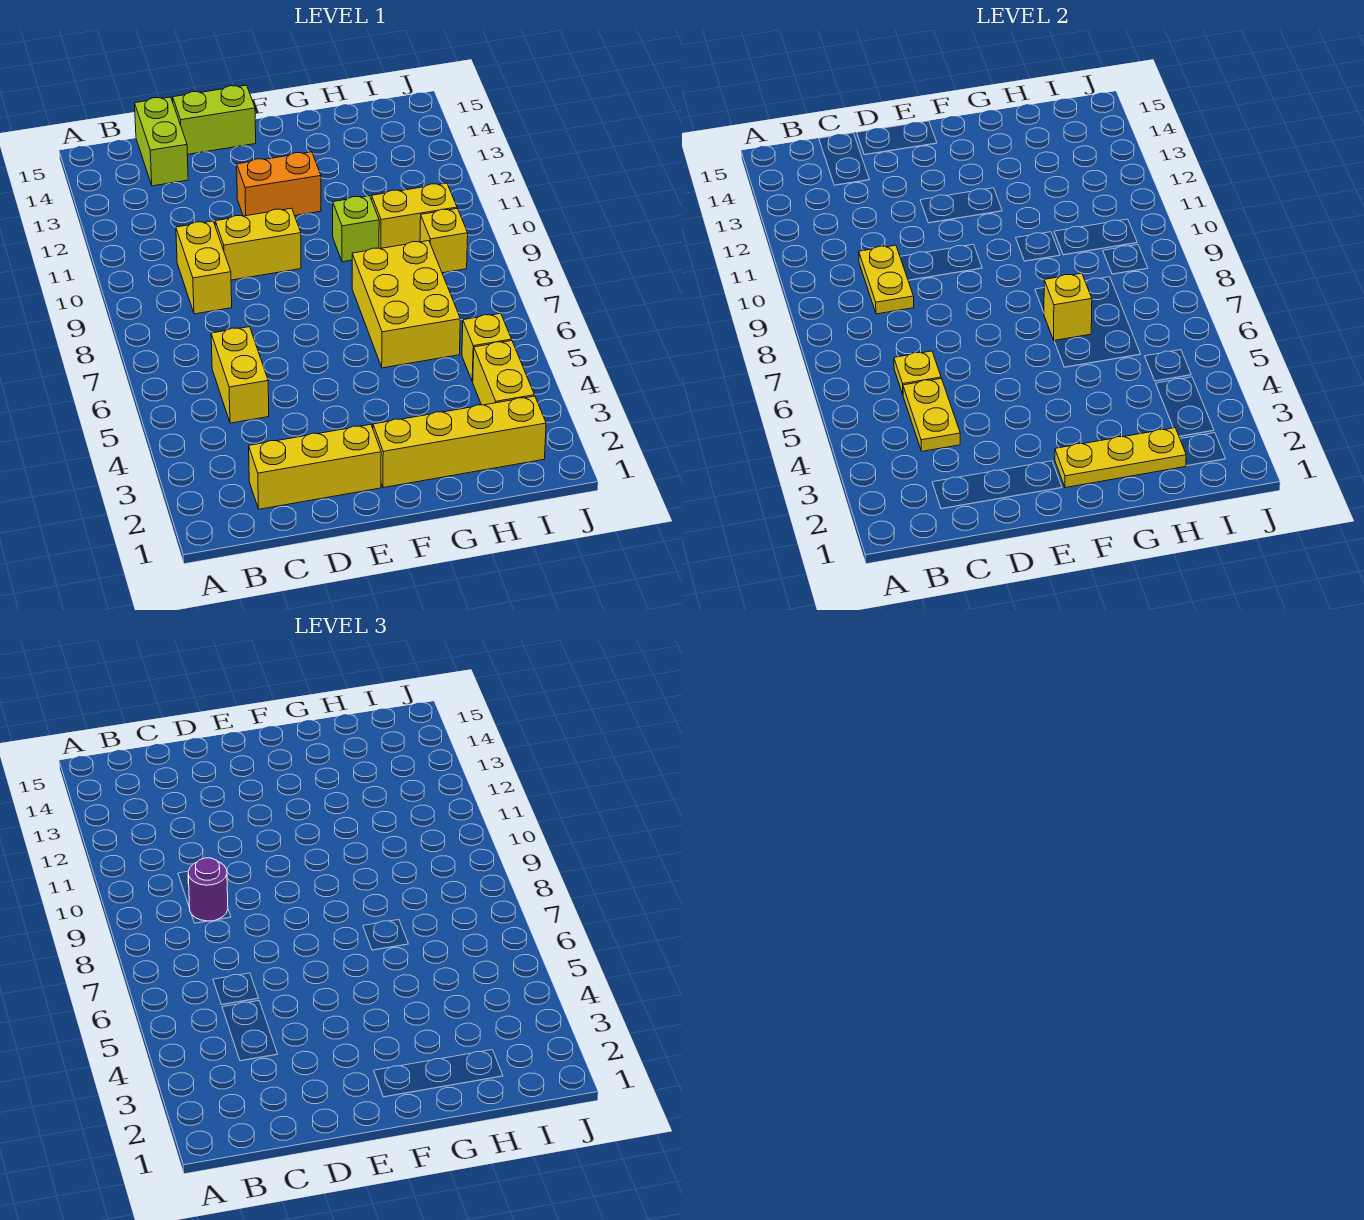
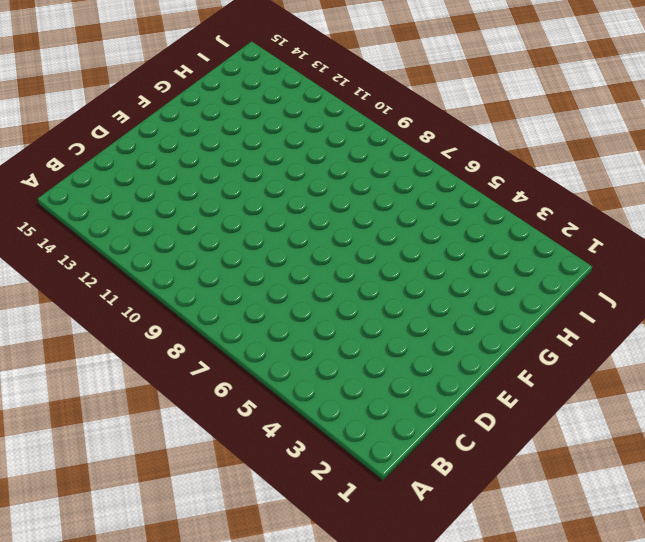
none -> yellow 1x3 brick [249,424,381,509]
none -> yellow 1x2 brick [211,327,269,423]
none -> yellow 1x2 brick [176,221,232,314]

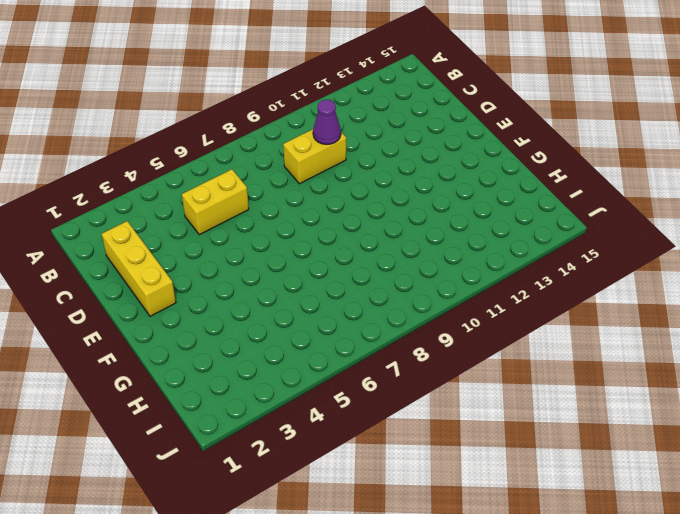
purple 1x1 cone [313,100,341,144] -> yellow 1x2 plate [859,245,914,314]
none -> lime 1x2 brick [135,97,188,186]
none -> yellow 1x2 brick [215,208,301,280]
none -> lime 1x2 brick [173,85,256,154]

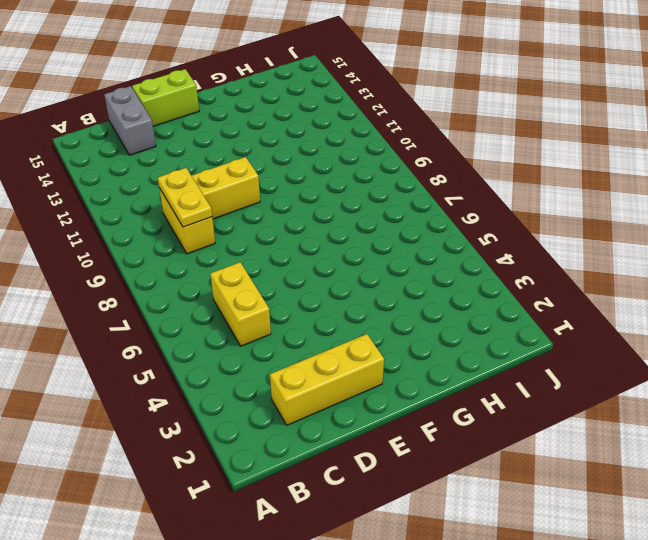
grey 1x2 brick [104,86,156,155] -> lime 1x2 brick [135,97,188,186]
none -> orange 1x2 brick [237,152,321,216]
none -> yellow 1x4 brick [373,396,546,488]
none -> yellow 2x3 brick [352,241,460,368]

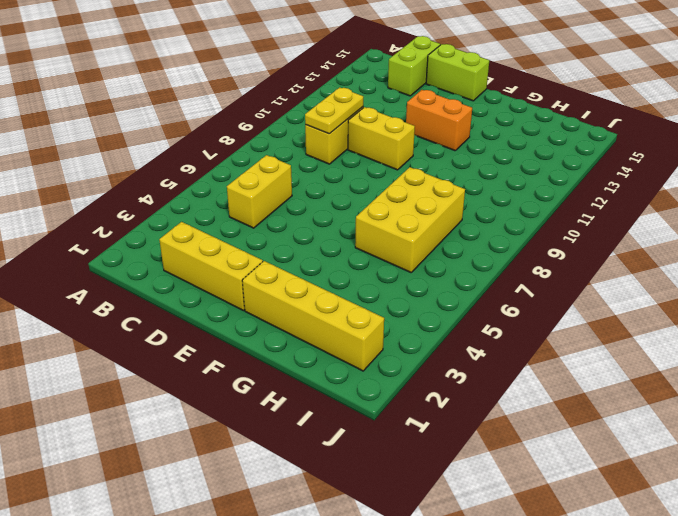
none -> lime 1x1 brick [333,196,379,262]
none -> yellow 1x2 brick [372,183,457,249]
none -> yellow 1x2 brick [472,341,534,405]

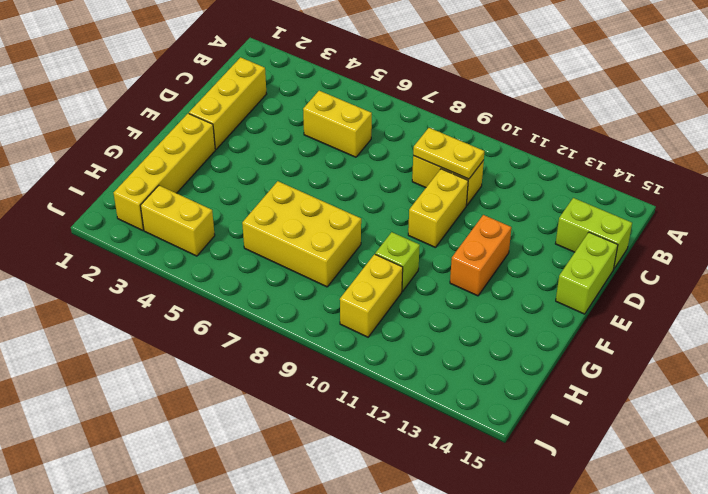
none -> yellow 1x1 brick [462,313,512,381]
none -> yellow 1x1 brick [420,209,468,273]
none -> yellow 1x2 plate [903,379,960,451]

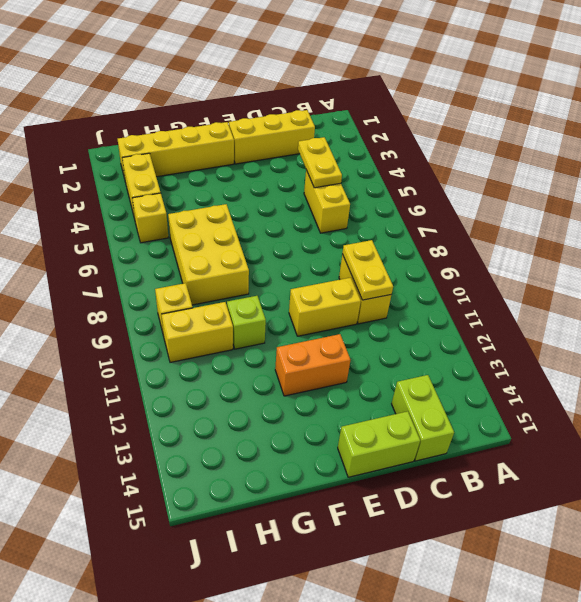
none -> yellow 1x1 plate [894,351,941,394]
none -> yellow 1x3 plate [1055,428,1186,488]
none -> yellow 1x1 brick [1044,273,1092,341]

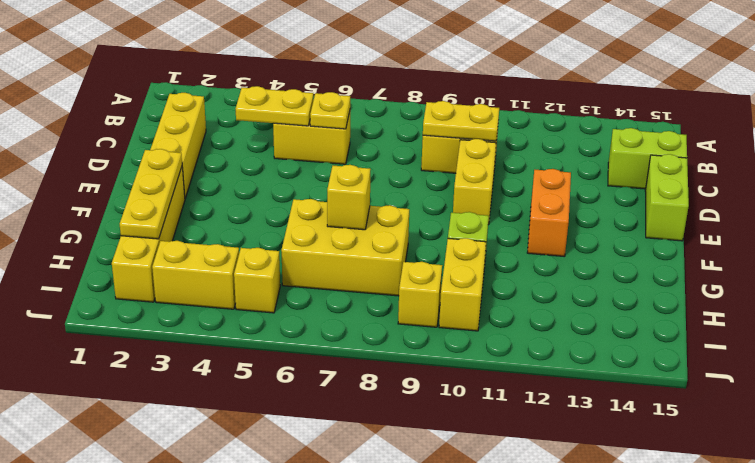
none -> purple 1x1 round brick [188,858,228,921]

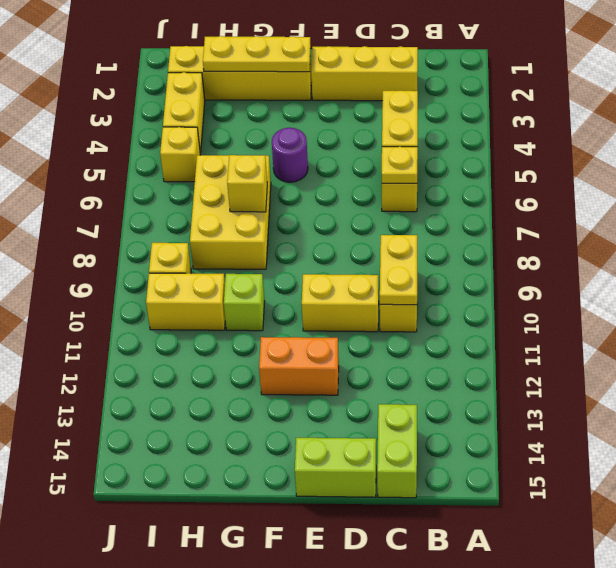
purple 1x1 round brick [272,127,308,182] -> purple 1x1 round brick moved to [188,858,228,921]

